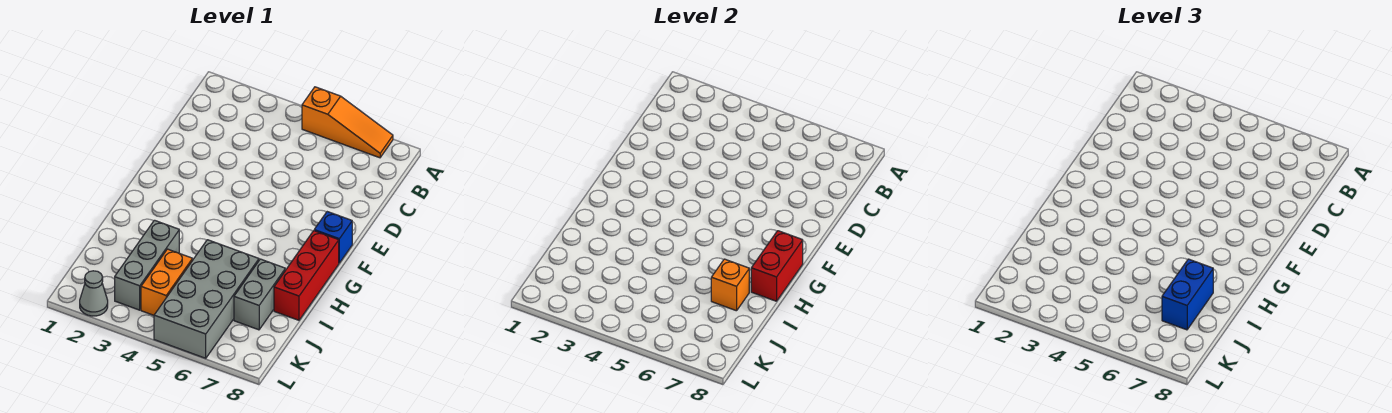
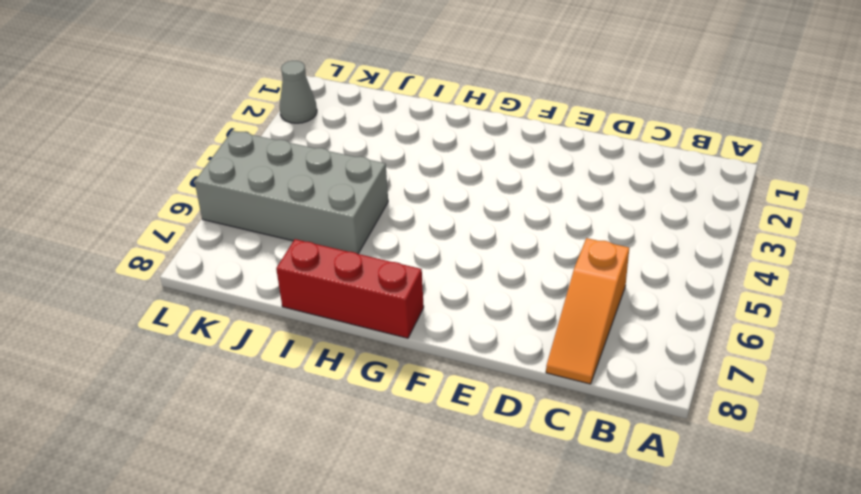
orange 1x3 slope [546,238,629,384] -> orange 1x3 slope moved to [302,87,393,158]
none -> blue 1x1 brick [314,212,352,263]
none -> grey 1x3 brick [115,220,179,310]

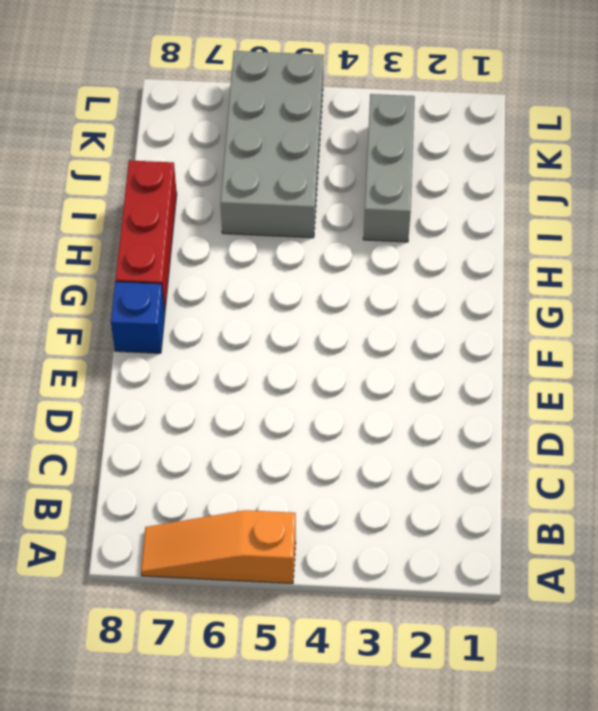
none -> grey 1x2 brick [234,259,285,330]
none -> orange 1x2 brick [141,249,193,315]

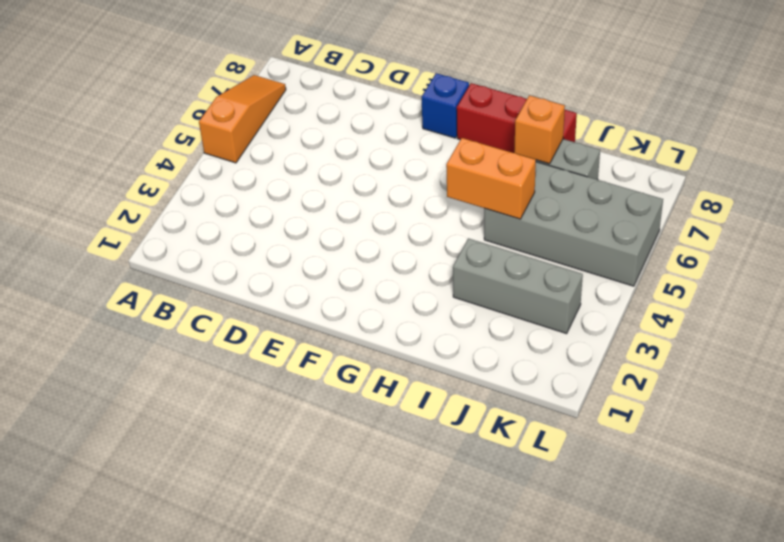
orange 1x2 brick [446,138,536,219] -> orange 1x2 brick moved to [141,249,193,315]
none -> grey 1x1 cone [80,271,108,316]
none -> red 1x2 brick [751,231,803,301]

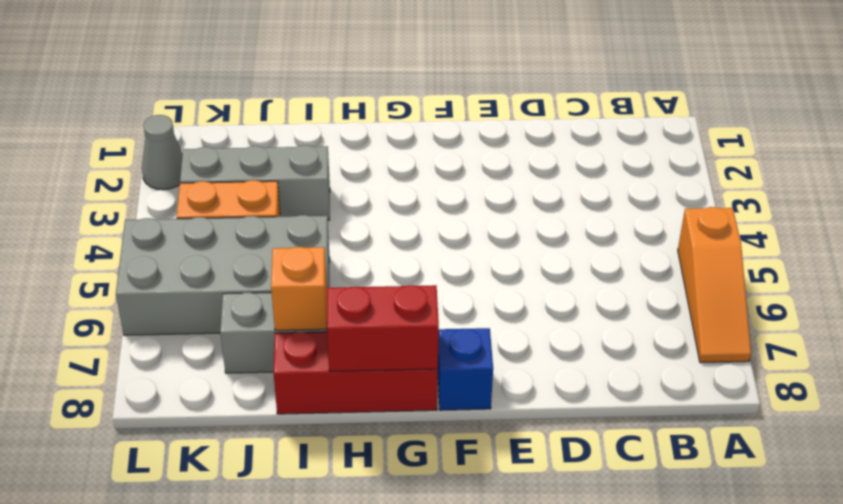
none -> blue 1x2 brick [1162,259,1213,330]

